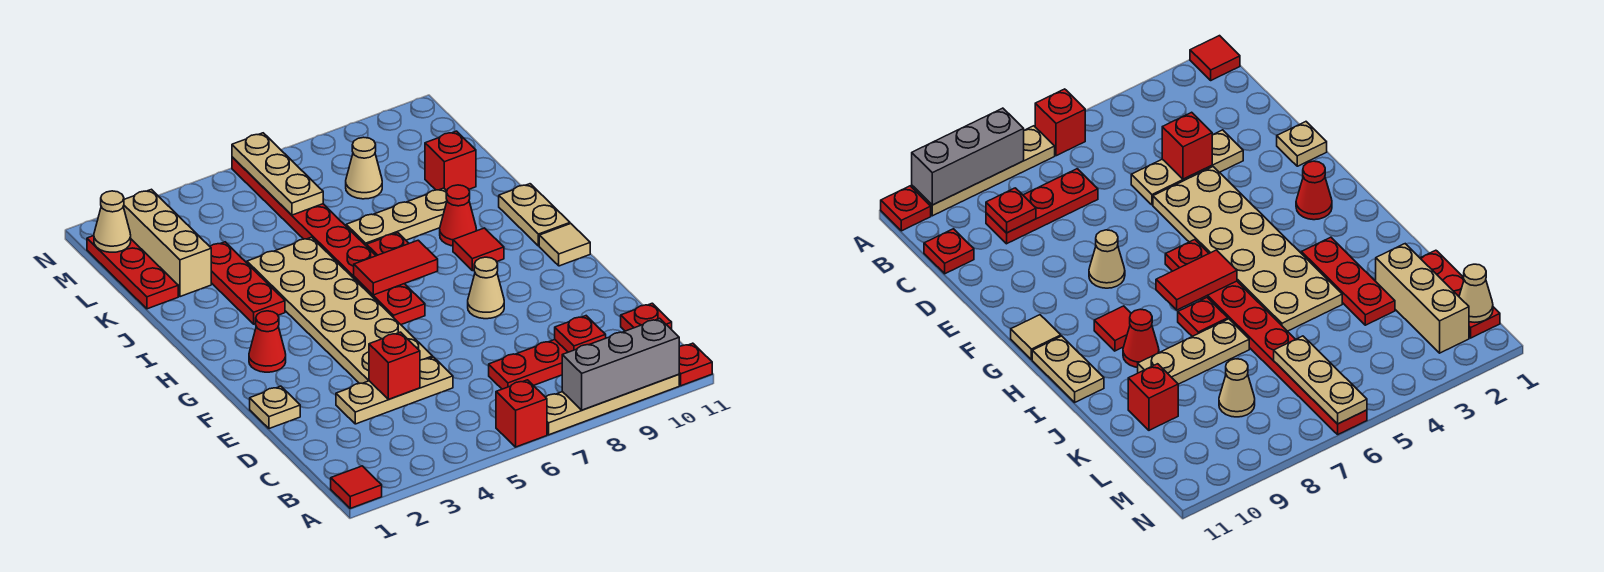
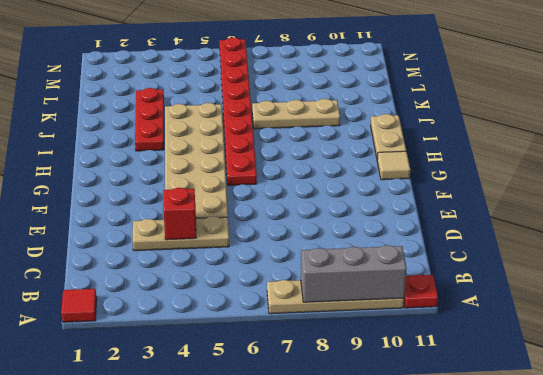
none -> red 1x1 brick [496,380,547,447]
none -> red 1x3 plate [489,340,568,389]
none -> red 1x1 plate [621,303,672,331]

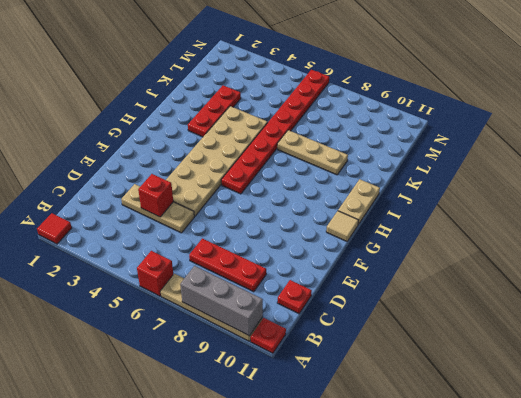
none -> tan 1x1 plate [250,386,300,429]
none -> tan 1x1 cone [468,257,504,319]
none -> red 1x1 cone [249,311,286,372]

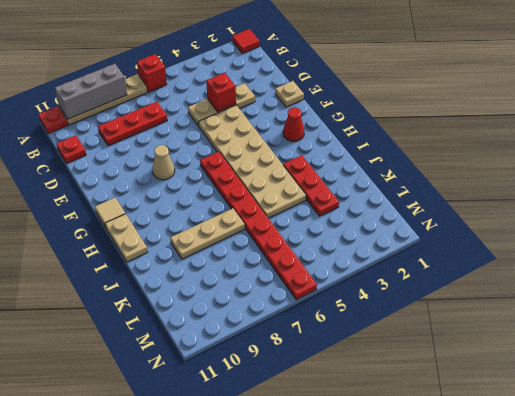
none -> red 1x1 tile [453,228,504,271]
none -> red 1x1 plate [367,233,409,256]
none -> red 1x1 cone [440,185,477,246]

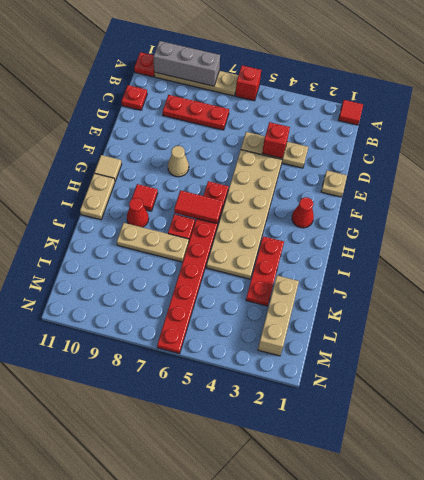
none -> red 1x3 plate [87,236,178,309]
none -> red 1x1 brick [425,131,476,191]
none -> tan 1x1 cone [346,137,382,199]

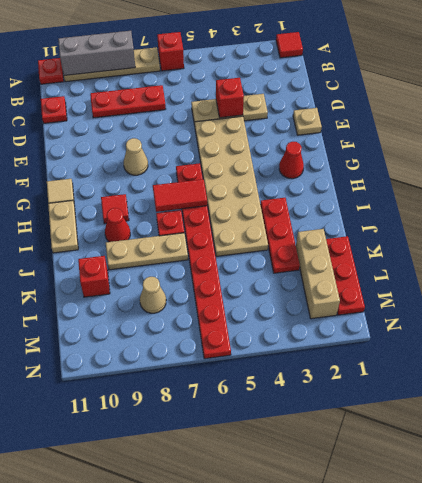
none -> red 1x1 plate [555,316,606,352]
none -> tan 1x3 plate [232,133,323,215]
none -> tan 1x1 cone [94,191,131,252]

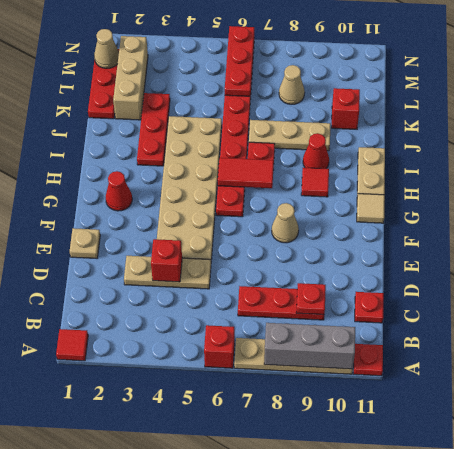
red 1x3 plate [225,26,254,96] -> tan 1x3 plate [232,133,323,215]

